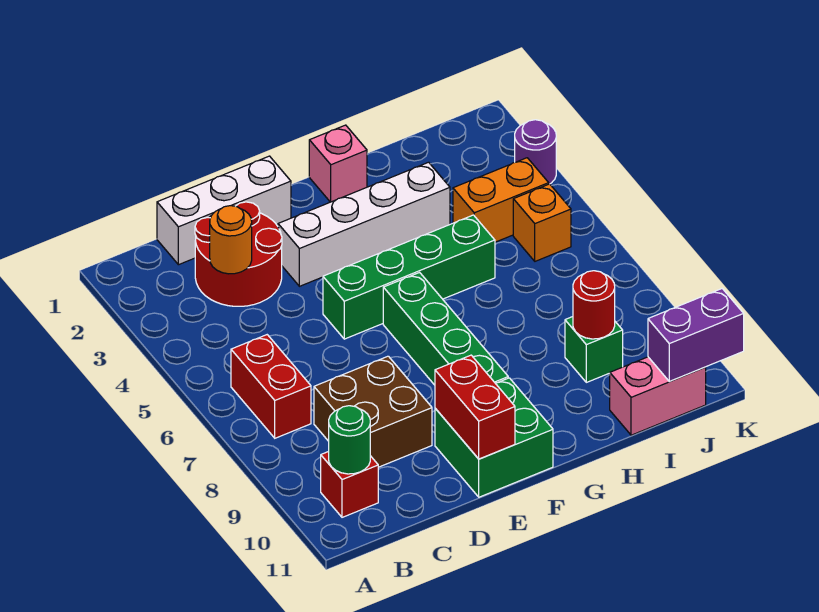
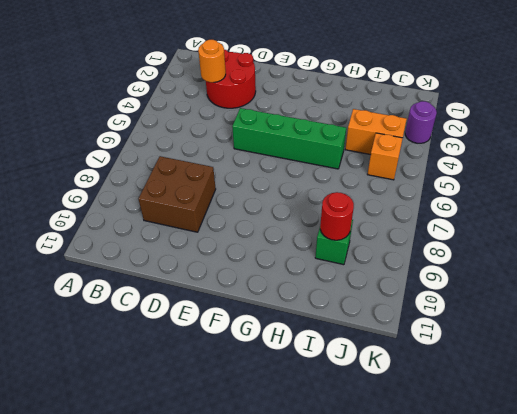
none -> red 1x2 brick [231,335,311,438]
none -> red 1x1 brick [321,451,378,517]
none -> white 1x3 brick [157,156,291,265]

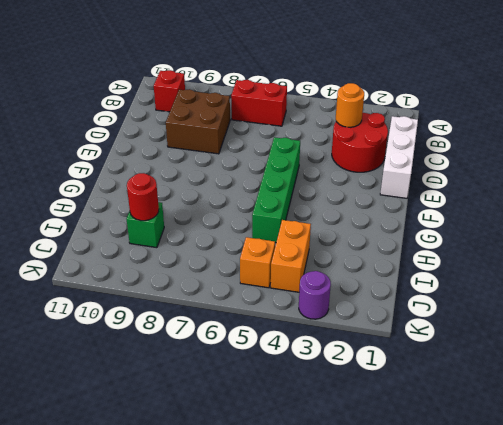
none -> white 1x4 brick [278,162,450,286]
none -> green 2x2 brick [435,378,553,497]
none -> green 1x4 brick [383,272,508,385]

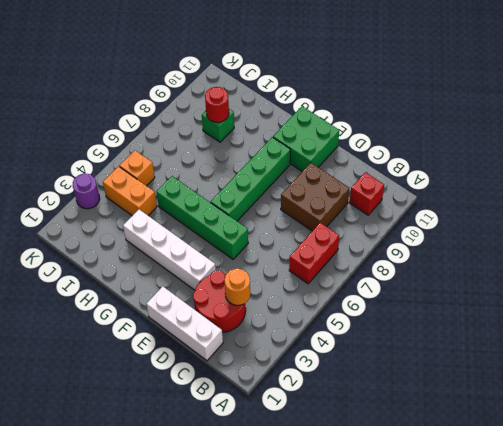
none -> pink 1x1 brick [309,125,367,202]
none -> pink 1x2 brick [610,357,706,435]
none -> green 1x1 round brick [329,406,370,474]

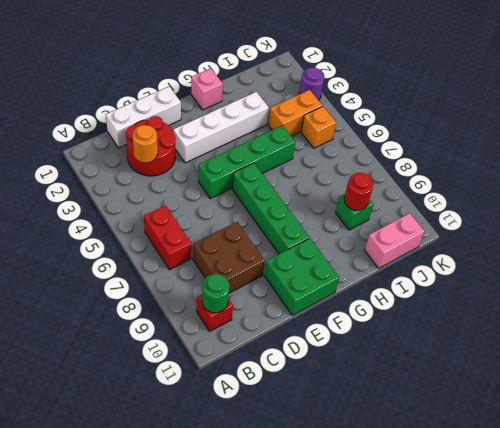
none -> red 1x2 brick [435,355,515,459]
none -> purple 1x2 brick [648,289,744,382]

